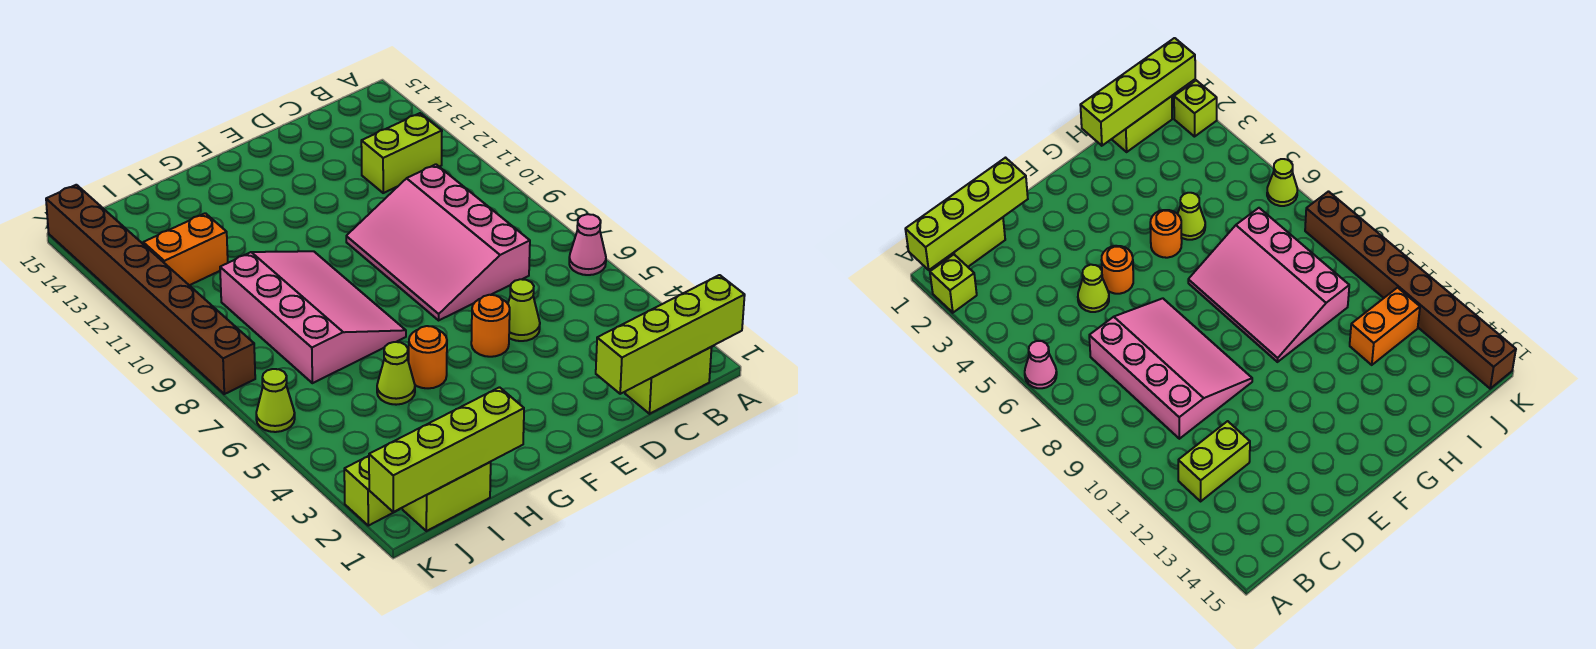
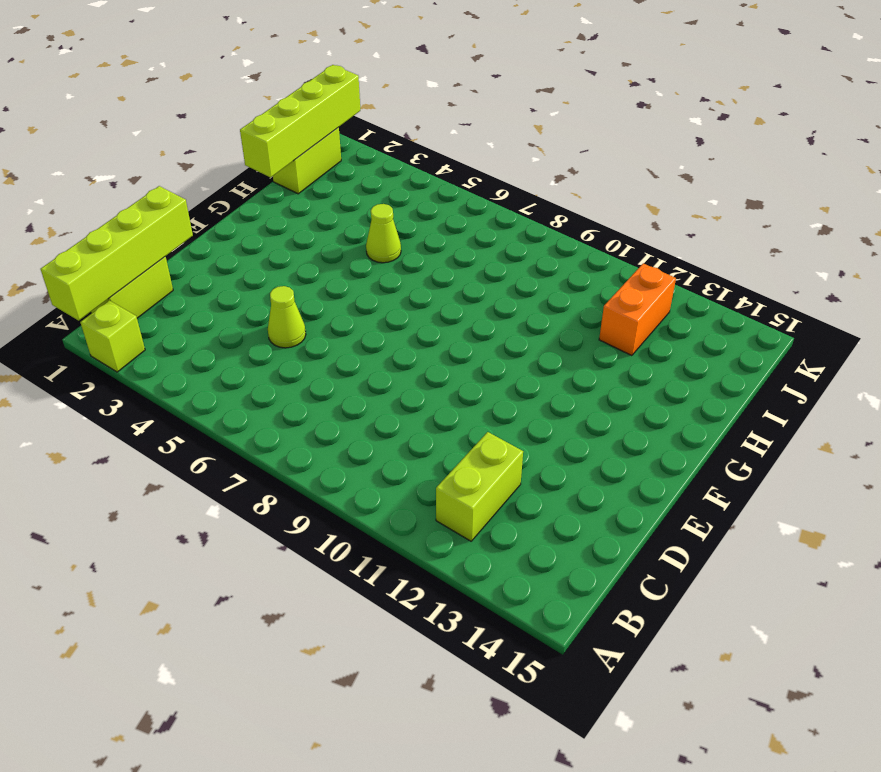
none -> pink 1x1 cone [569,214,606,275]
none -> pink 3x4 slope [346,164,530,320]
none -> orange 1x1 round brick [471,295,510,357]

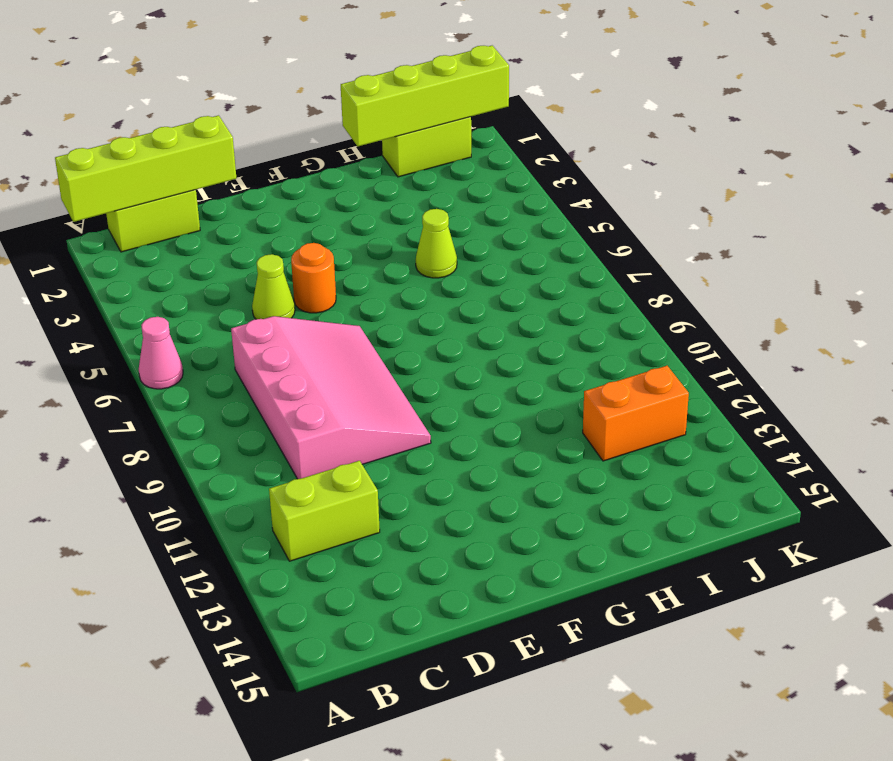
none -> lime 1x1 brick [930,255,977,313]
none -> orange 1x1 round brick [409,326,447,388]
none -> pink 3x4 slope [220,251,406,383]

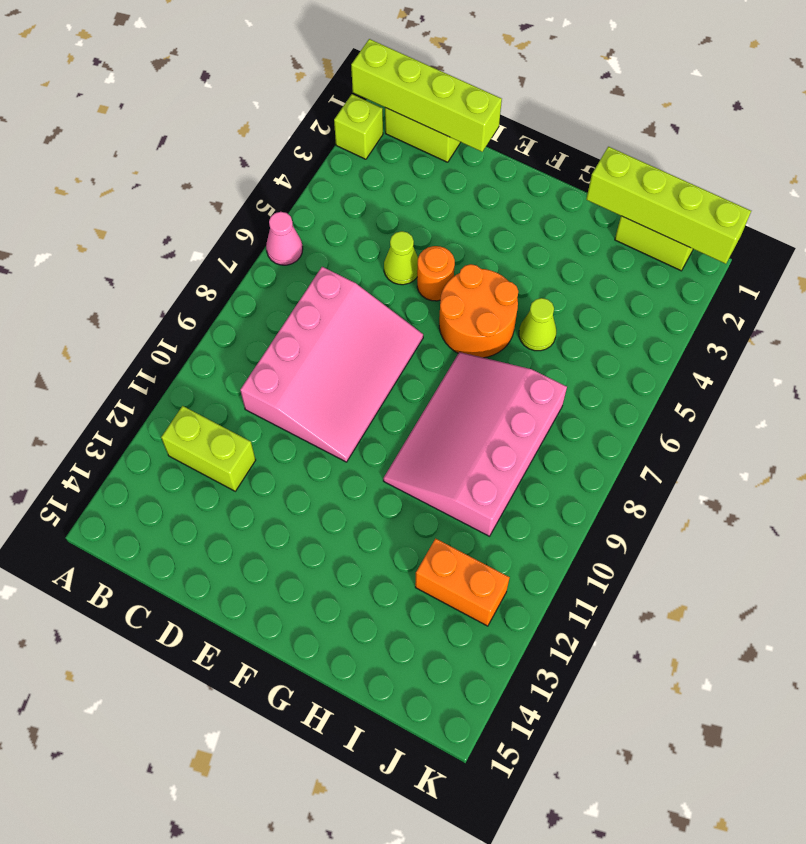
orange 2x2 round brick [439,264,518,358] -> orange 1x1 round brick [409,326,447,388]
none -> lime 1x1 brick [344,456,398,526]
none -> lime 1x1 cone [256,369,295,432]
none -> brown 1x8 brick [46,185,255,394]

